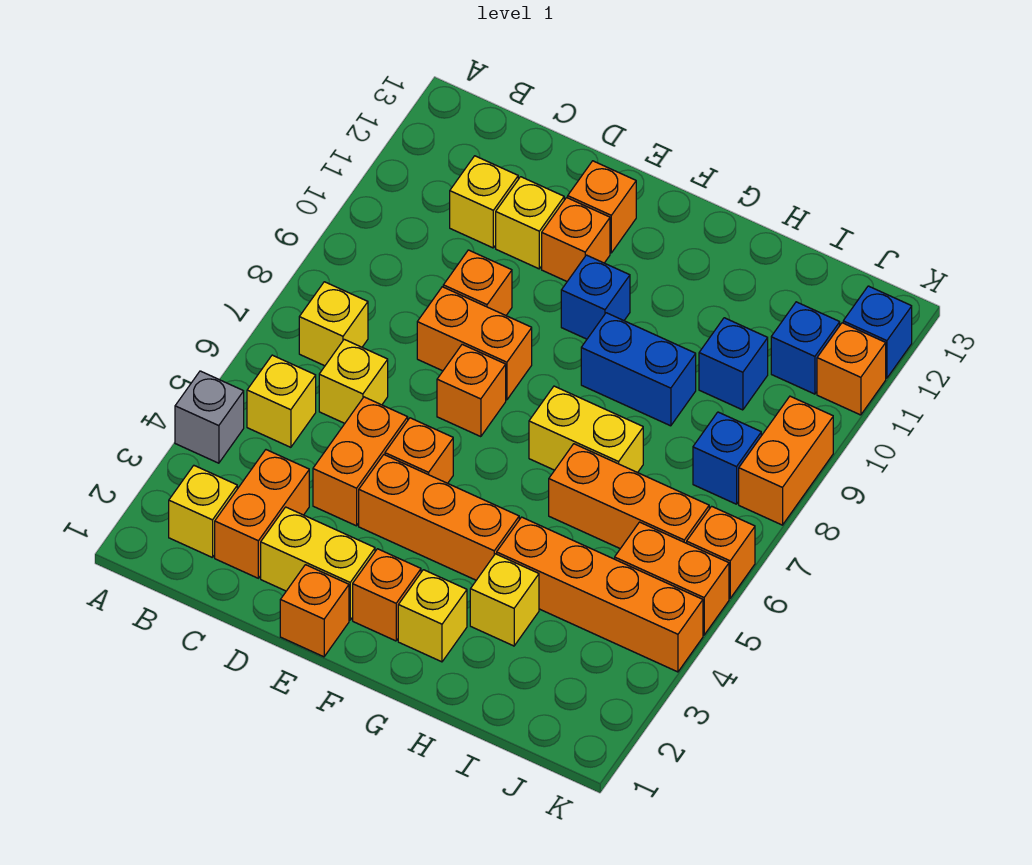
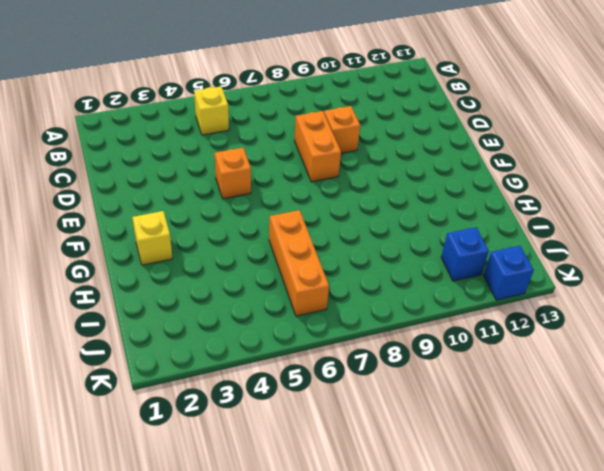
none -> grey 1x1 brick [175,371,244,463]
none -> yellow 1x1 brick [169,466,237,558]
none -> yellow 1x1 brick [299,282,368,366]
none -> orange 1x2 brick [215,450,309,578]

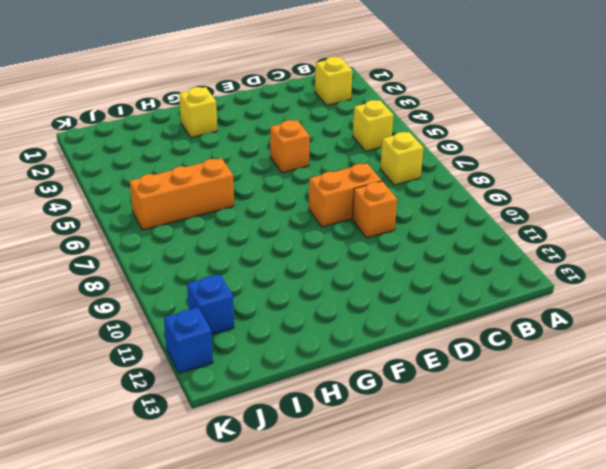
none -> grey 1x1 brick [175,371,244,463]
none -> orange 1x2 brick [215,450,309,578]
none -> yellow 1x1 brick [319,339,388,423]
none -> yellow 1x1 brick [450,156,518,248]

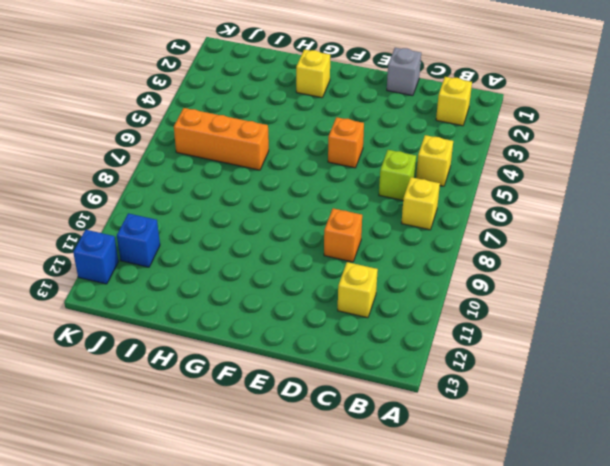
lime 1x1 brick [379,150,416,200] -> yellow 1x1 brick [319,339,388,423]
grey 1x1 brick [387,48,421,96] -> grey 1x1 brick moved to [175,371,244,463]
none -> orange 1x2 brick [215,450,309,578]
none -> yellow 1x2 brick [261,507,375,620]
none -> orange 1x2 brick [313,397,408,526]
none -> orange 1x2 brick [417,287,532,400]

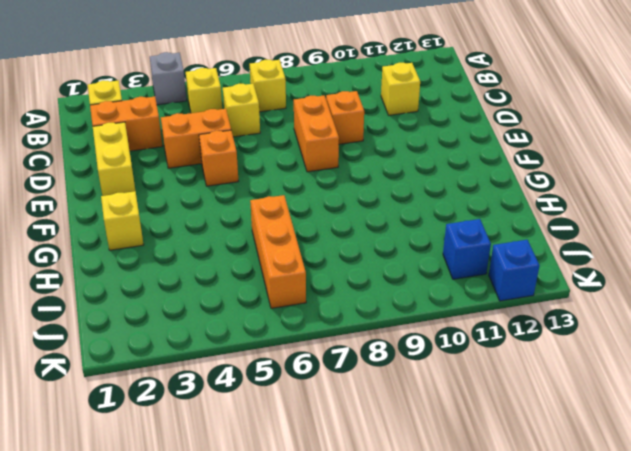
none -> yellow 1x1 brick [496,177,564,269]
none -> orange 1x1 brick [280,565,349,657]
none -> orange 1x3 brick [359,455,519,580]
none -> orange 1x1 brick [437,344,506,437]

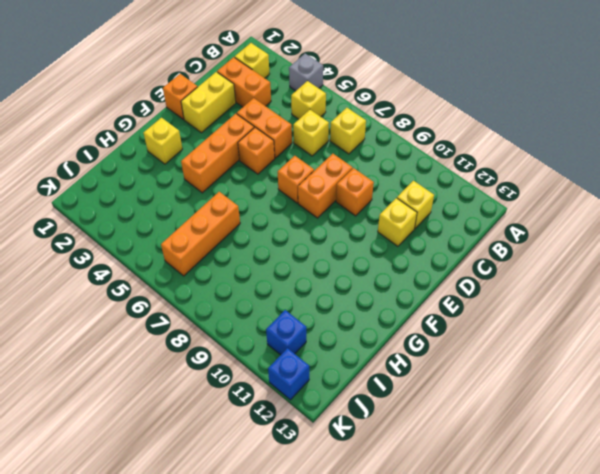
none -> orange 1x1 brick [542,198,610,281]
none -> orange 1x1 brick [568,161,636,253]
none -> orange 1x1 brick [353,549,421,641]
none -> blue 1x1 brick [561,255,630,339]

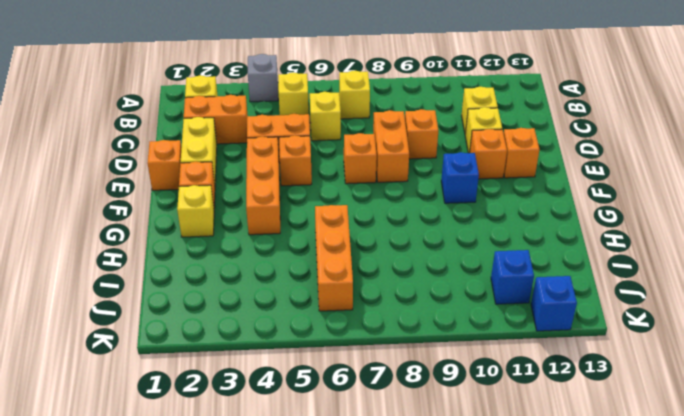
none -> yellow 1x2 brick [529,386,643,473]
none -> blue 1x2 brick [581,313,696,426]
none -> yellow 1x1 brick [470,554,539,646]
none -> orange 1x4 brick [497,517,703,672]

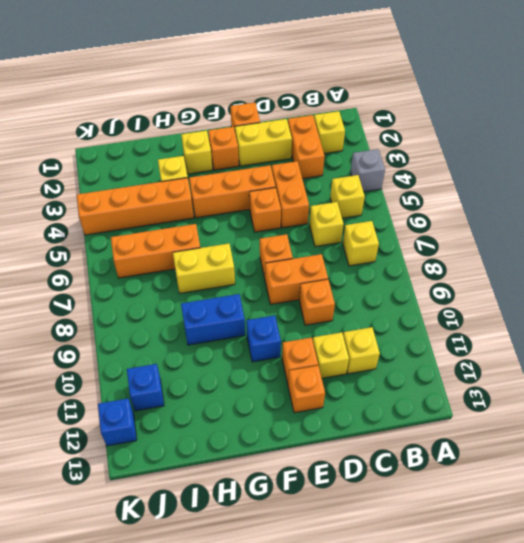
none -> blue 1x1 brick [699,318,768,410]
none -> orange 1x2 brick [615,522,729,635]
none -> blue 1x1 brick [693,412,761,504]
none -> orange 1x1 brick [687,506,755,598]

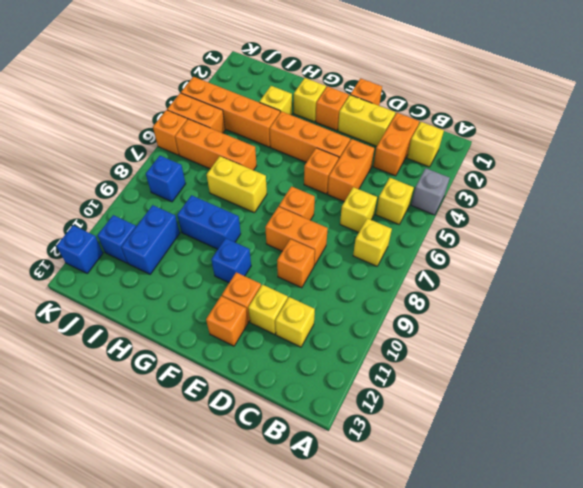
blue 1x2 brick [121,205,180,274] -> blue 1x1 brick [699,318,768,410]
none -> orange 1x2 brick [739,396,833,525]
none -> orange 1x1 brick [817,323,886,415]

